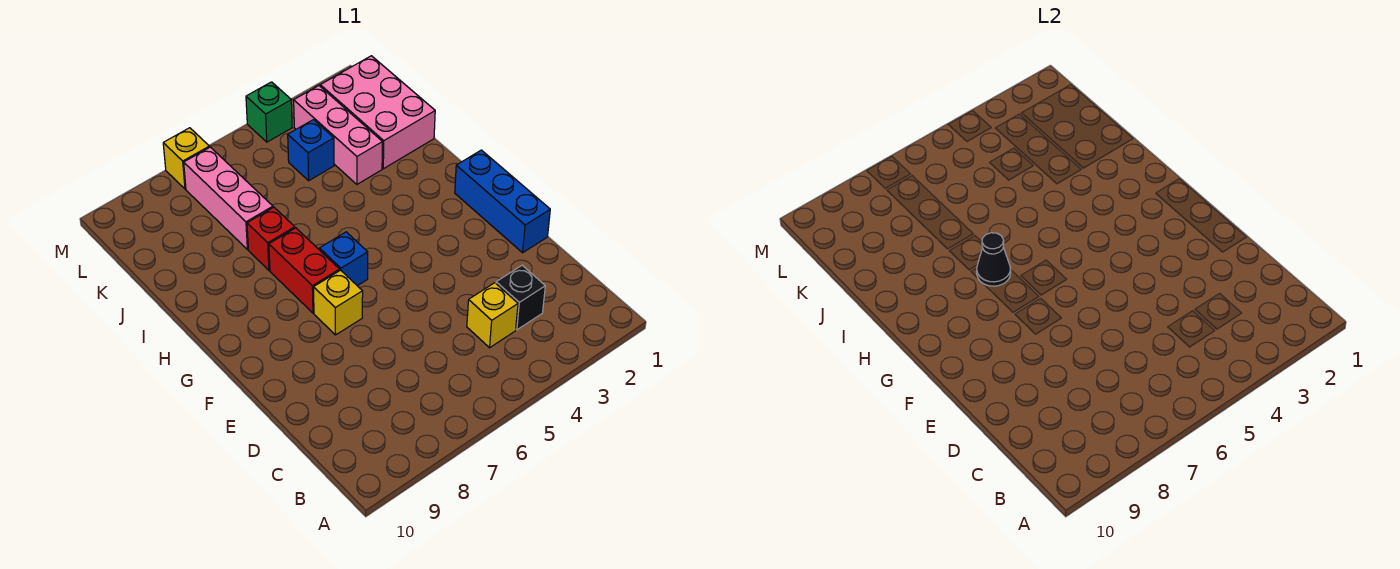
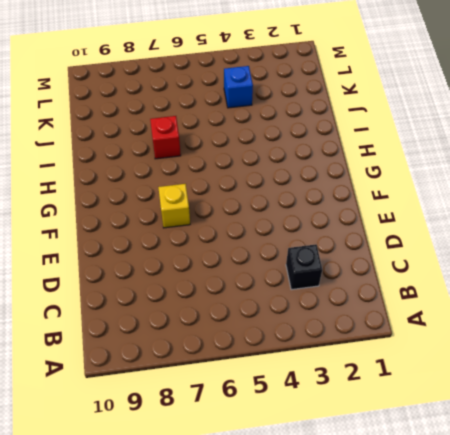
none -> yellow 1x1 brick [467,283,518,348]
none -> blue 1x3 brick [455,150,550,253]
none -> blue 1x1 brick [319,232,368,286]

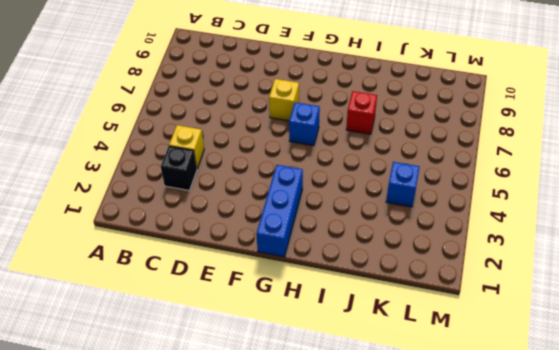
blue 1x3 brick [256,165,303,257] -> blue 1x3 brick turned to [455,150,550,253]
none -> red 1x2 brick [269,228,340,313]
none -> pink 2x3 brick [320,56,435,169]
none -> pink 1x3 brick [294,86,383,184]

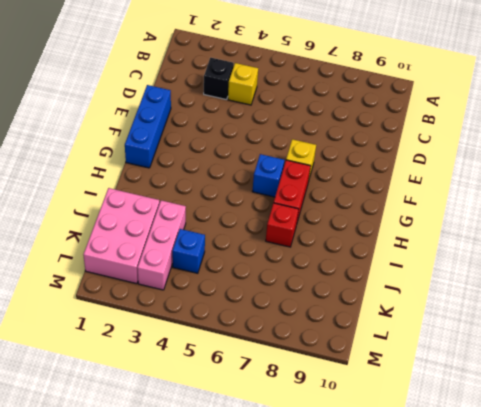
none -> pink 1x3 brick [184,147,273,250]
none -> green 1x1 brick [246,82,292,142]
none -> yellow 1x1 brick [163,128,209,189]

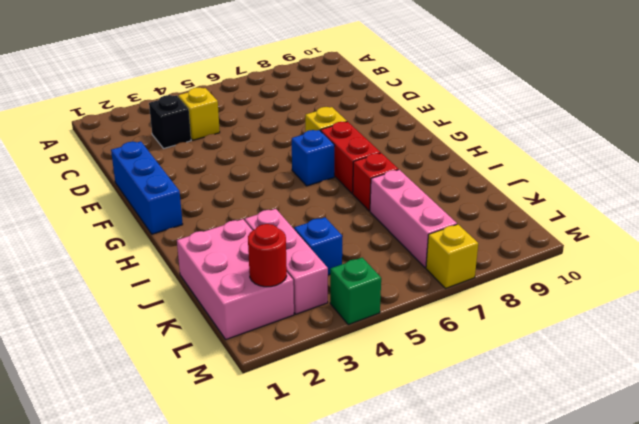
red 1x1 round brick [248,224,287,287] -> none
none -> black 1x1 cone [977,233,1011,286]

